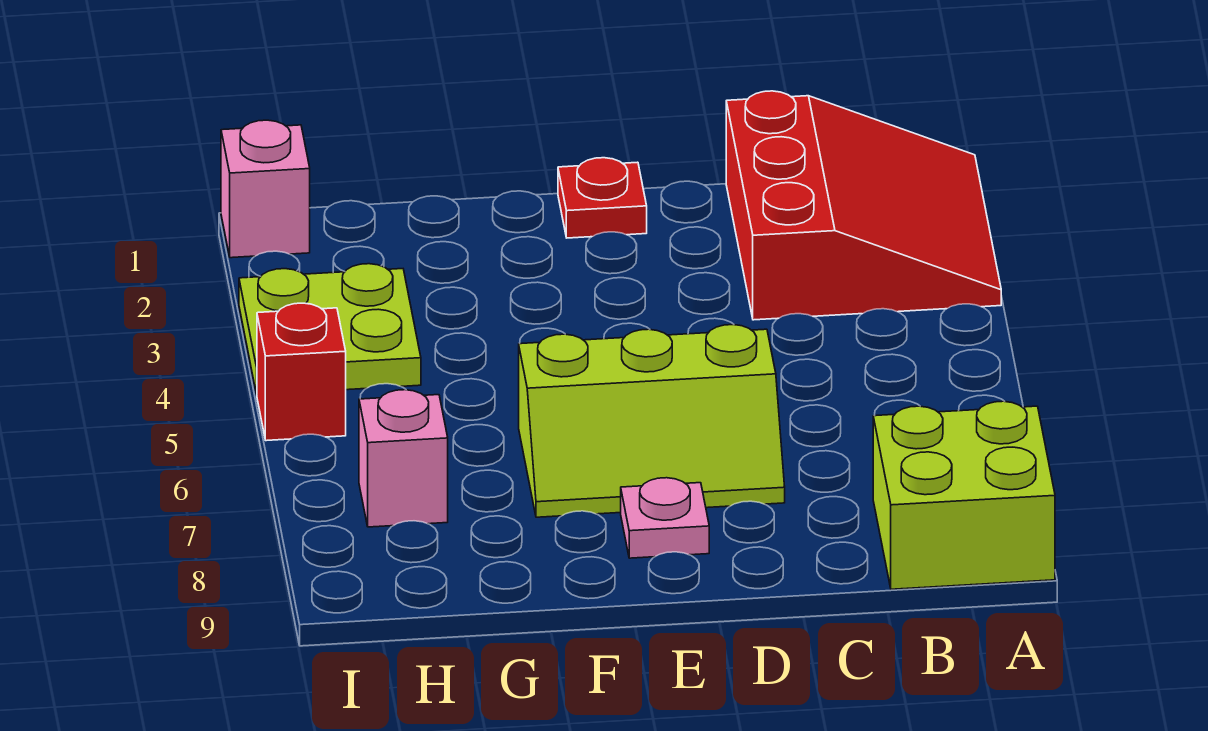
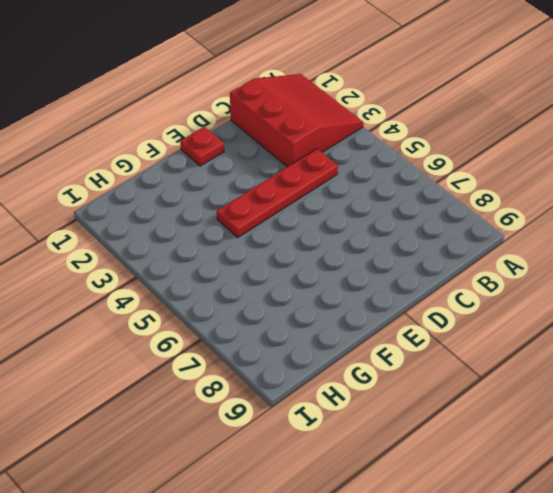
red 1x4 plate [217,149,338,237] -> none
none -> lime 2x2 brick [873,401,1055,589]
none -> lime 2x3 slope [519,325,785,517]

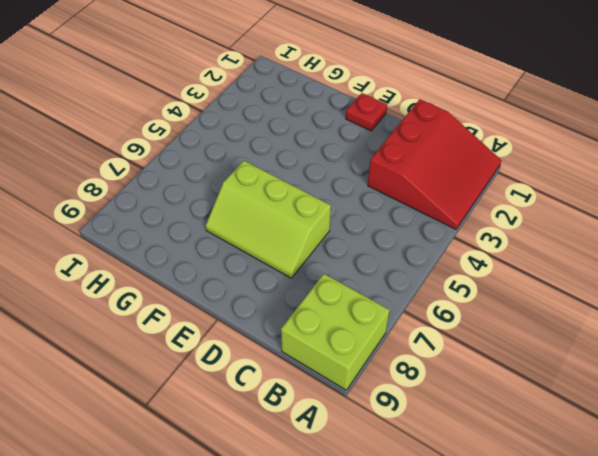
none -> pink 1x1 plate [621,478,709,558]
none -> lime 2x2 plate [239,264,421,394]

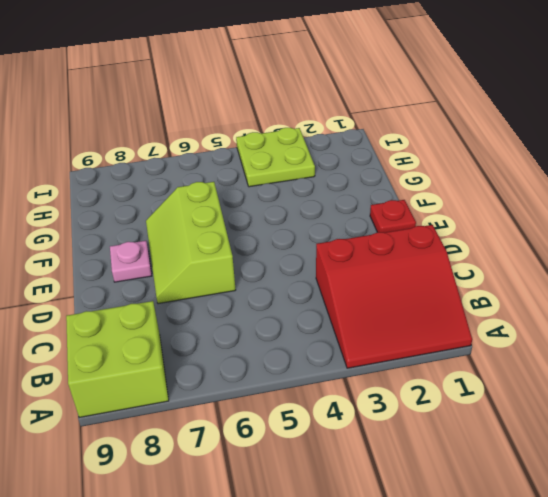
none -> pink 1x1 brick [359,390,448,527]
none -> pink 1x1 brick [221,120,310,258]

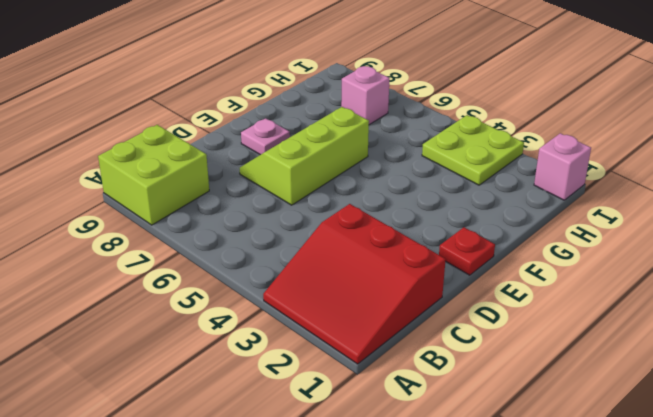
none -> red 1x1 brick [257,303,346,441]

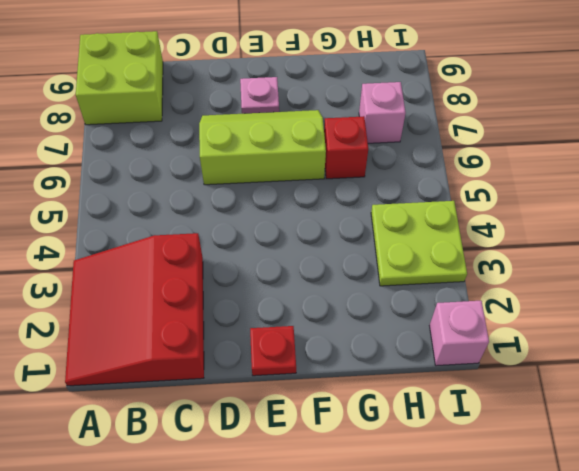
red 1x1 brick [324,116,368,179] -> red 1x1 brick moved to [257,303,346,441]

